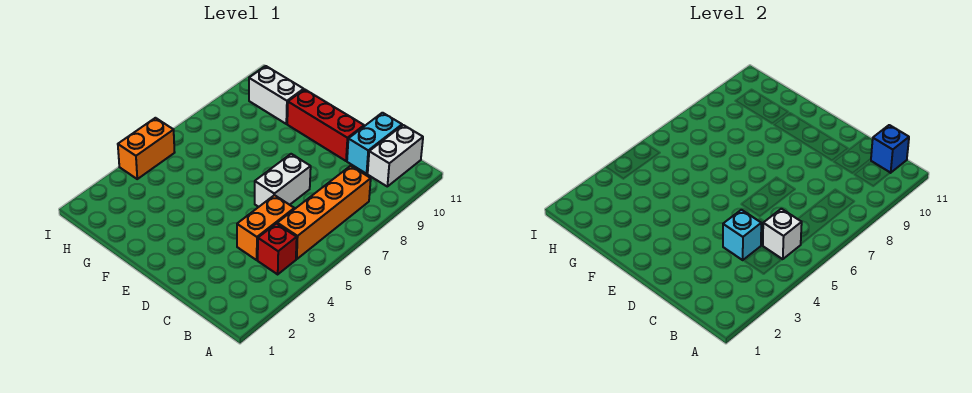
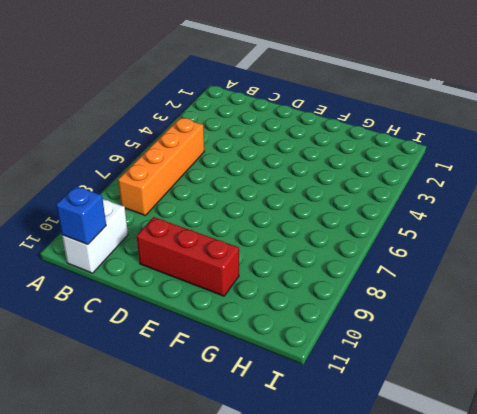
none -> red 1x1 brick [258,224,297,274]
none -> orange 1x2 brick [237,195,294,260]
none -> cyan 1x2 brick [347,113,402,174]

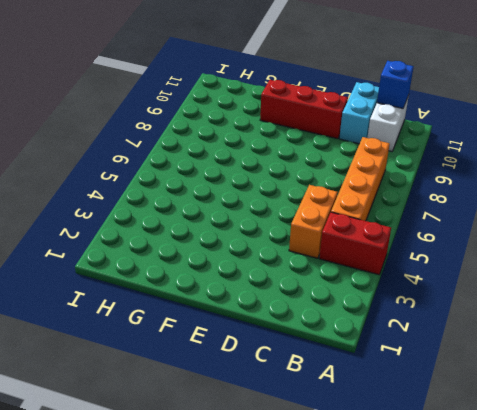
red 1x2 brick [319,212,391,275] -> red 1x1 brick [258,224,297,274]
none -> white 1x2 brick [255,154,311,207]
none -> white 1x2 brick [249,66,304,124]
none -> orange 1x2 brick [118,118,175,179]

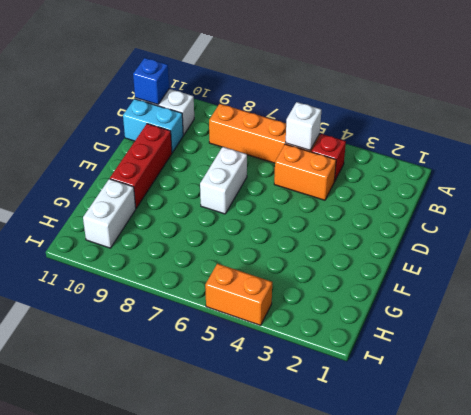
white 1x2 brick [200,147,247,214] -> white 1x2 brick turned to [255,154,311,207]
none -> cyan 1x1 brick [723,210,761,260]

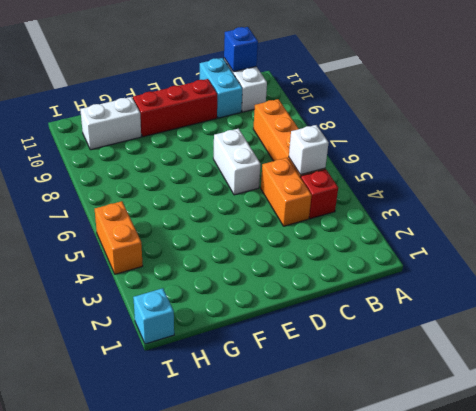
cyan 1x1 brick [133,288,174,344] -> cyan 1x1 brick moved to [723,210,761,260]

